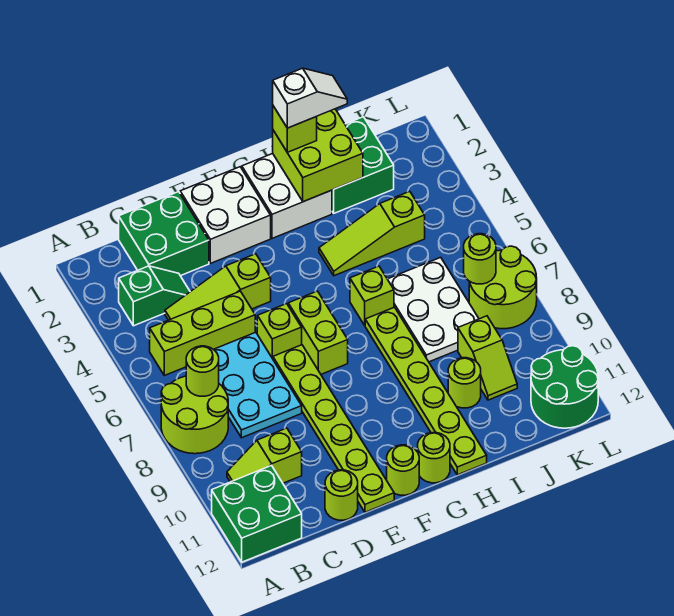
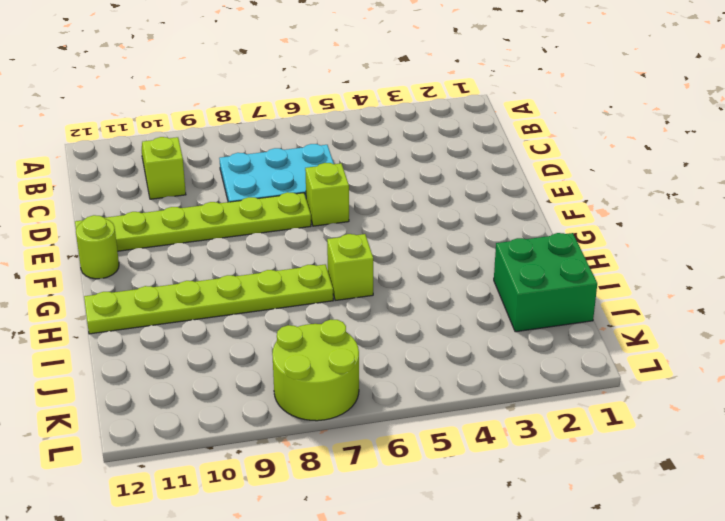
none -> lime 2x2 round brick [161,376,228,454]
none -> green 2x2 brick [212,466,302,562]
none -> green 1x2 slope [119,266,190,326]
none -> lime 1x3 brick [150,291,255,376]

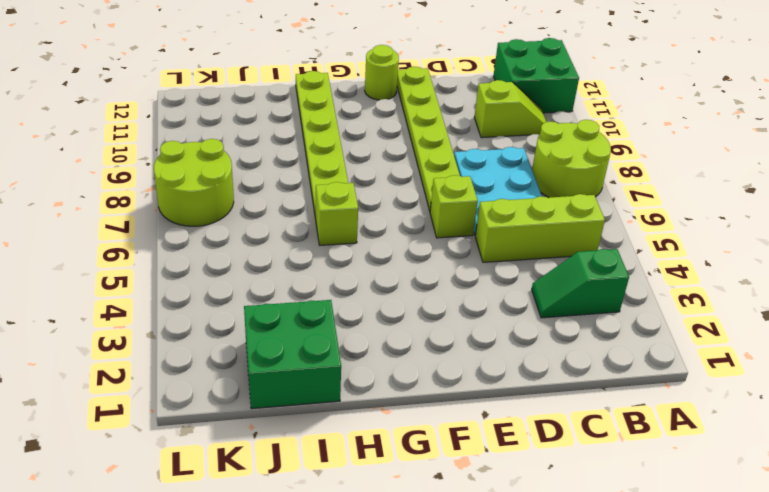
none -> green 2x2 brick [119,192,209,276]
none -> lime 1x3 slope [165,254,271,320]
none -> lime 1x1 round brick [325,470,358,520]
none -> white 2x2 brick [180,167,271,263]

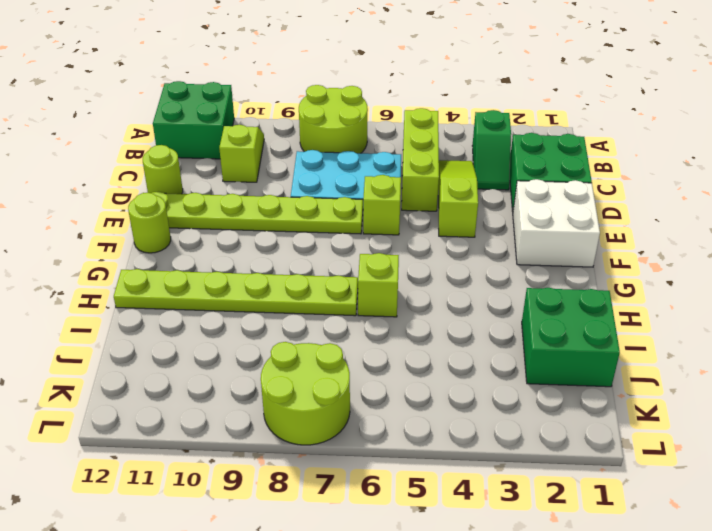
none -> lime 1x2 brick [288,291,348,374]
none -> white 2x2 brick [242,154,332,238]
none -> lime 1x1 round brick [418,433,450,483]
none -> lime 1x3 slope [319,191,425,276]

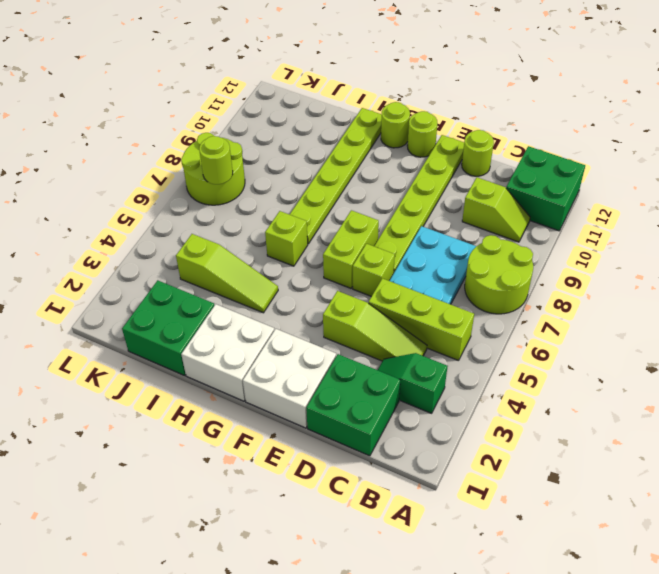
none -> white 2x3 plate [388,257,479,362]
none -> lime 1x1 round brick [448,358,481,408]
none -> lime 1x2 slope [458,316,517,400]
none -> green 2x2 round brick [531,346,598,428]

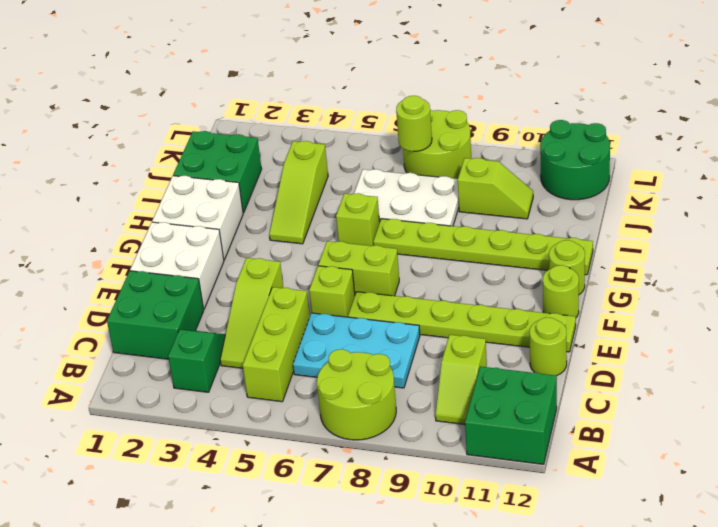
none -> lime 1x1 round brick [448,358,481,408]
none -> lime 1x1 round brick [186,346,219,396]
none -> lime 2x2 brick [273,109,363,202]
none -> lime 1x1 brick [273,106,317,152]

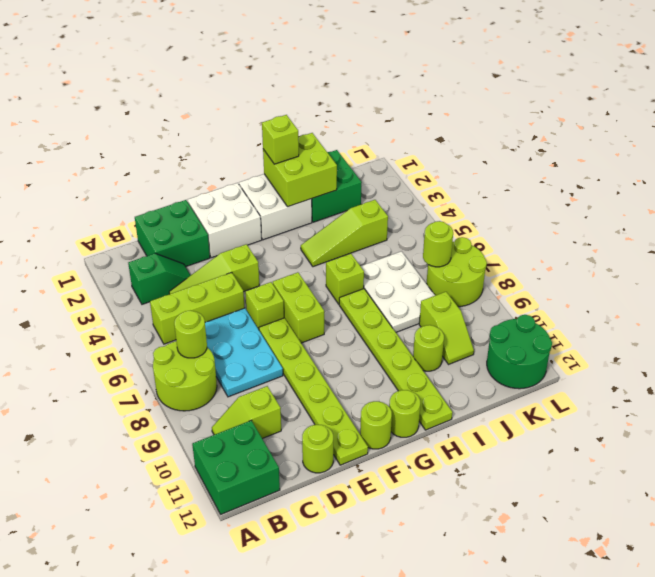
none -> white 1x2 slope [273,68,347,128]

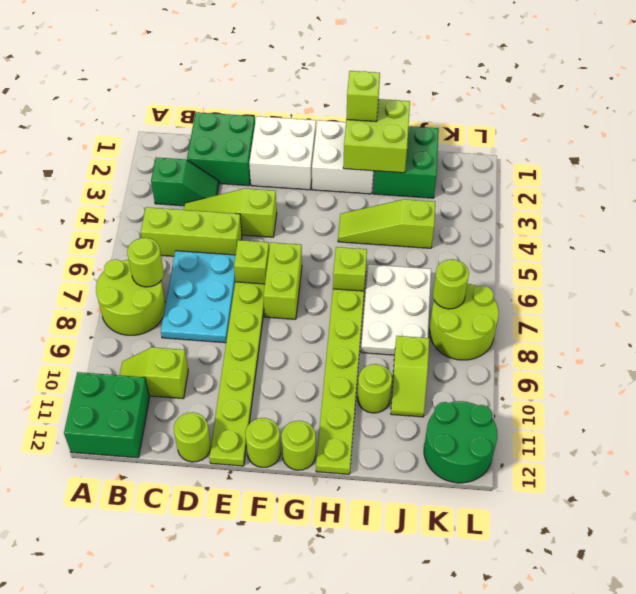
none -> white 1x2 slope [273,68,347,128]

